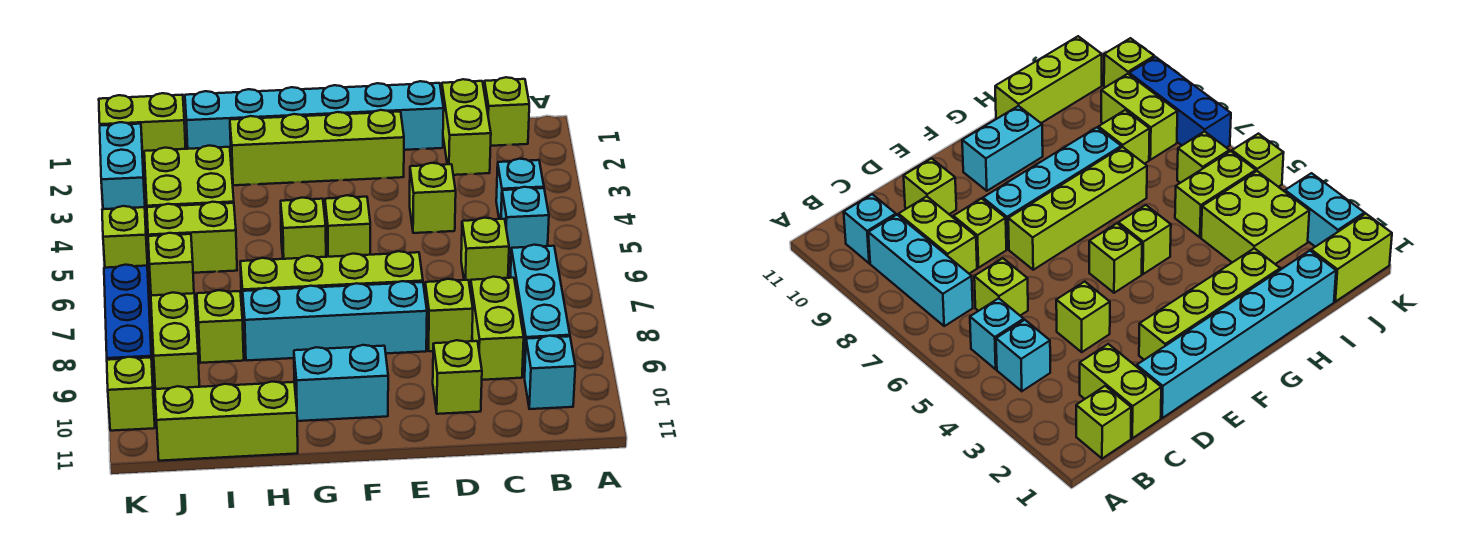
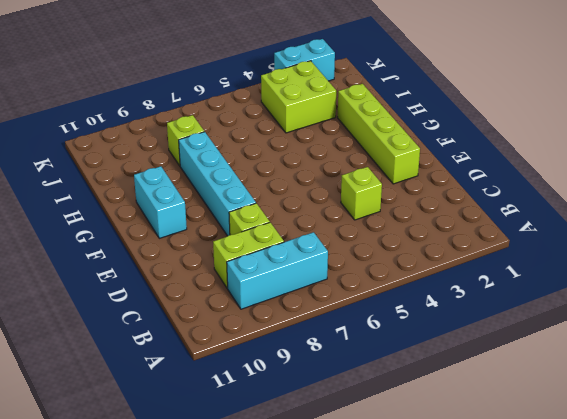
none -> lime 1x1 brick [484,77,529,146]
none -> cyan 1x1 brick [496,159,544,219]
none -> cyan 1x1 brick [501,187,549,257]

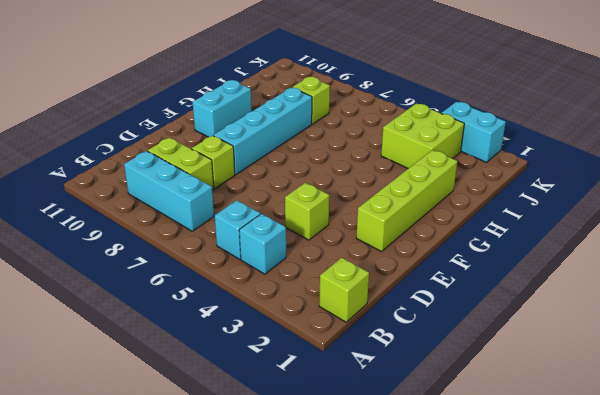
none -> cyan 1x1 brick [525,336,575,409]
none -> lime 1x2 brick [442,79,491,175]
none -> lime 1x1 brick [461,218,509,289]

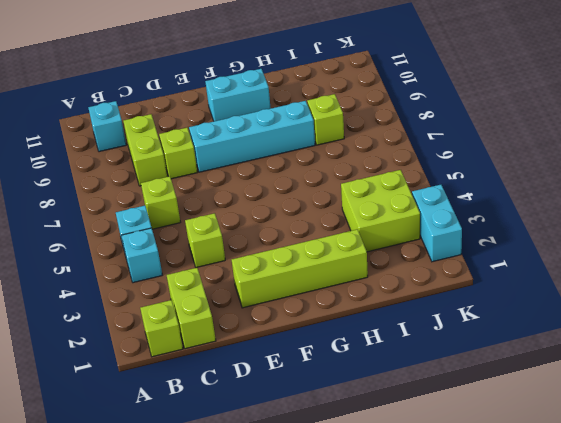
none -> cyan 1x3 brick [510,245,570,377]
none -> cyan 1x6 brick [185,81,444,157]
none -> lime 1x1 brick [433,340,482,414]

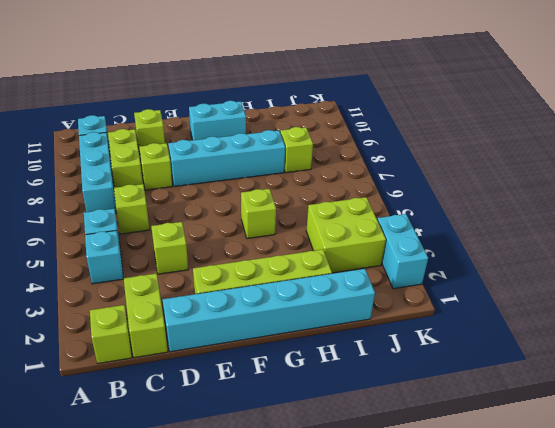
none -> lime 1x4 brick [240,251,423,327]
none -> lime 1x1 brick [325,195,370,257]
none -> lime 1x3 brick [155,382,298,461]

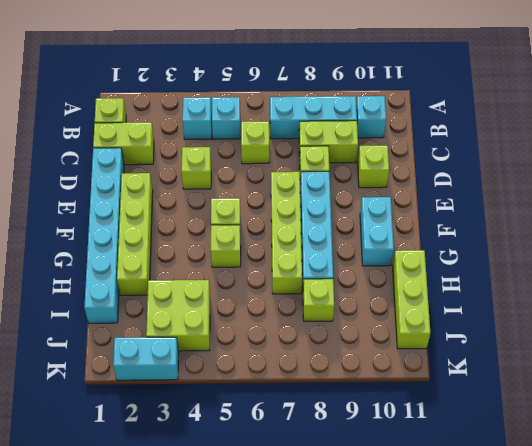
none -> lime 1x2 brick [147,202,237,273]
none -> lime 1x2 brick [99,93,186,162]
none -> lime 1x1 brick [148,233,194,295]

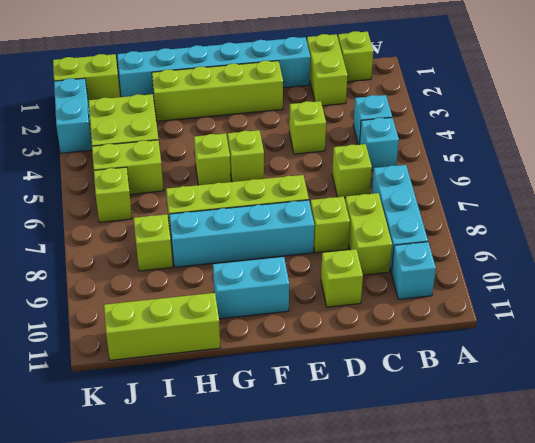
none -> lime 1x2 brick [151,292,199,389]
none -> lime 1x1 brick [102,206,148,269]
none -> blue 1x3 brick [104,265,153,378]

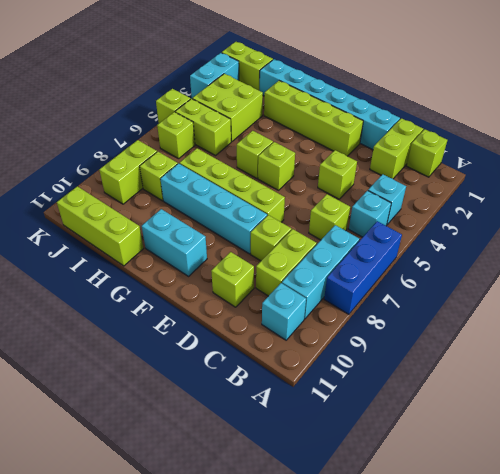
blue 1x3 brick [324,221,402,314] -> blue 1x3 brick moved to [104,265,153,378]
none -> lime 1x1 brick [107,357,155,431]

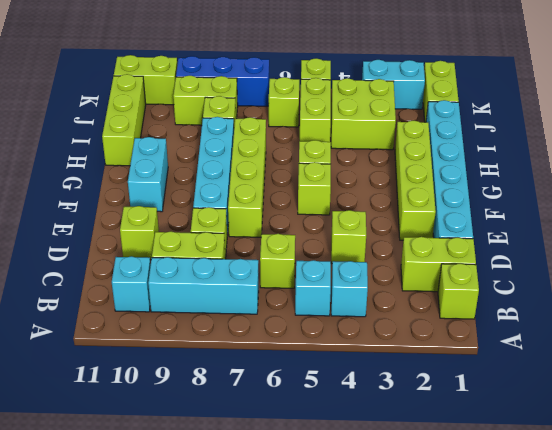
lime 1x2 brick [114,55,177,105] -> lime 1x1 brick [107,357,155,431]

